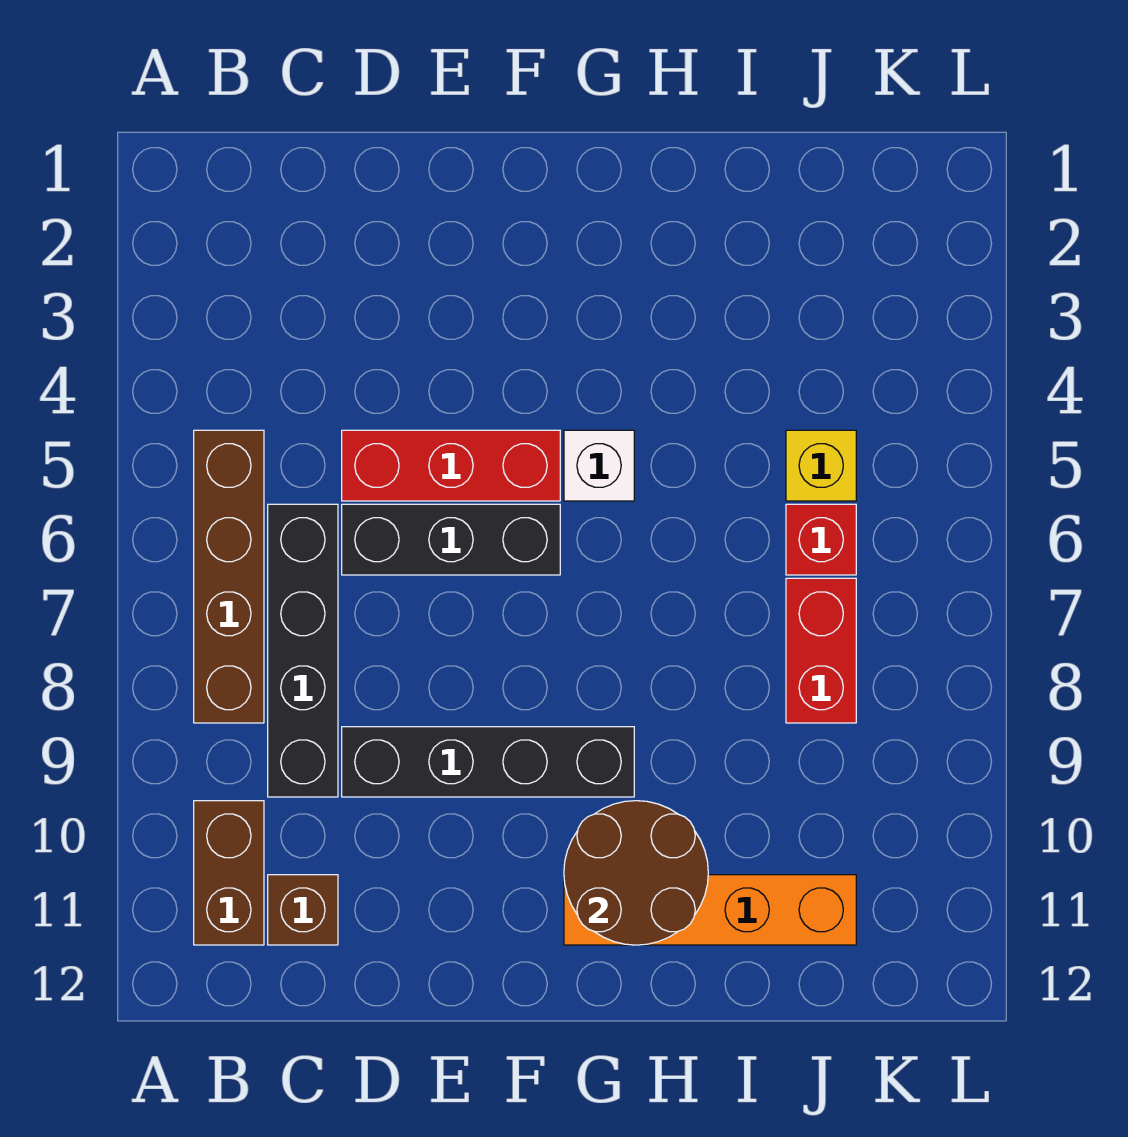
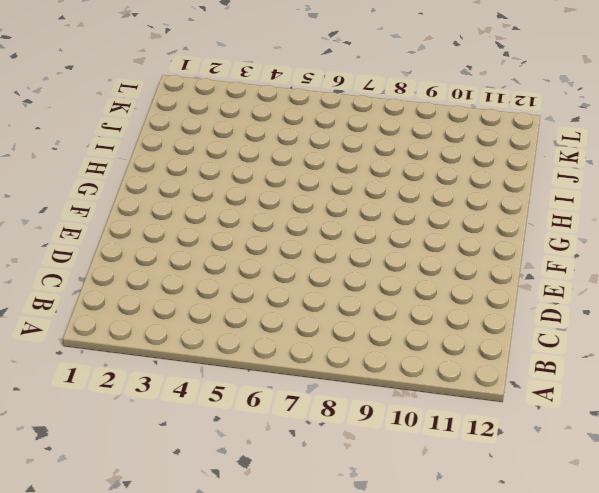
none -> brown 1x4 brick [194,430,264,723]
none -> brown 1x2 brick [194,801,264,945]
none -> black 1x4 brick [268,504,338,797]

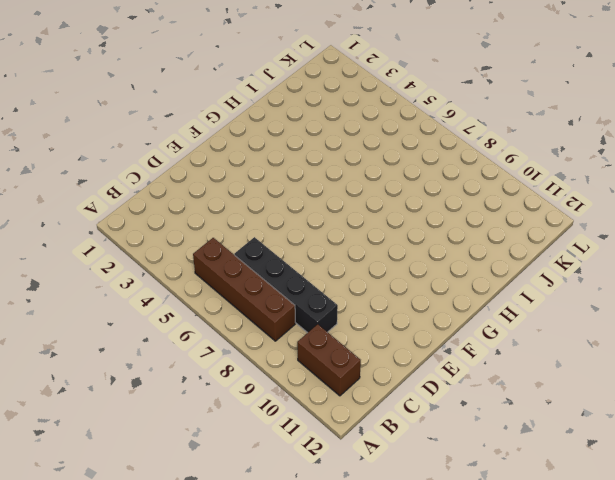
none -> brown 1x1 brick [268,875,338,945]
none -> red 1x3 brick [342,430,560,501]
none -> black 1x3 brick [342,504,560,575]

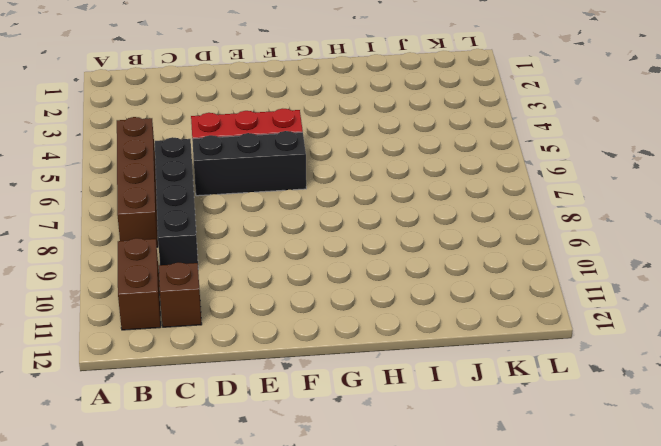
none -> black 1x4 brick [342,727,634,797]
none -> white 1x1 brick [564,430,634,501]
none -> orange 1x4 brick [564,875,856,945]

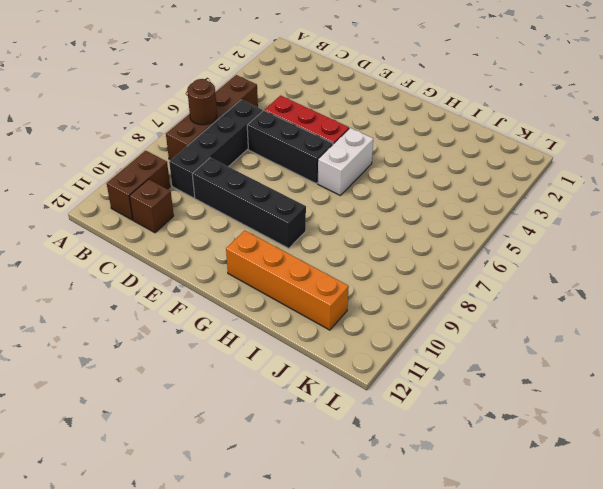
brown 1x1 round brick [187,79,217,125] -> none
white 1x2 brick [318,128,373,196] -> white 1x1 brick [564,430,634,501]
none -> yellow 1x1 brick [786,430,856,501]
none -> red 1x1 brick [786,504,856,575]
none -> red 1x2 brick [786,578,856,723]

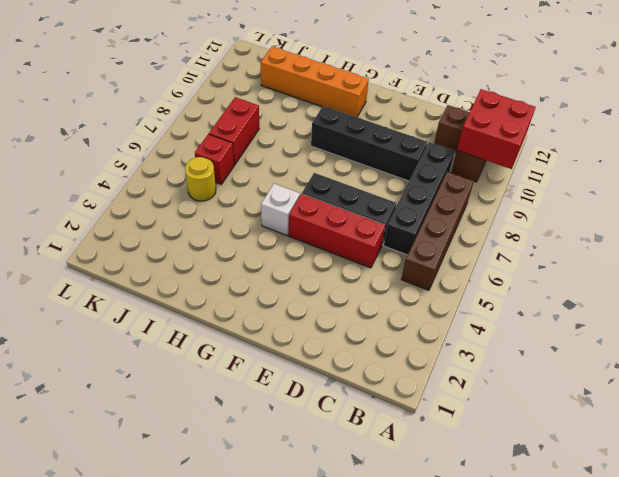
red 2x2 brick [457,89,536,169] -> none
yellow 1x1 round brick [185,157,216,201] -> yellow 1x1 brick [786,430,856,501]
none -> brown 2x2 round brick [564,801,708,945]

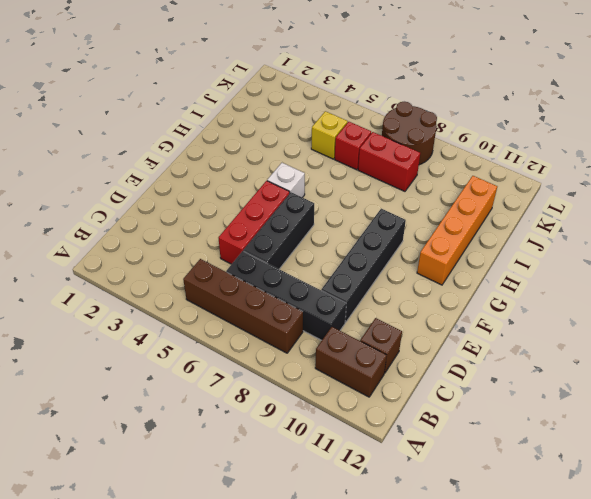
brown 2x2 round brick [382,102,437,165] -> brown 2x2 round brick moved to [564,801,708,945]

